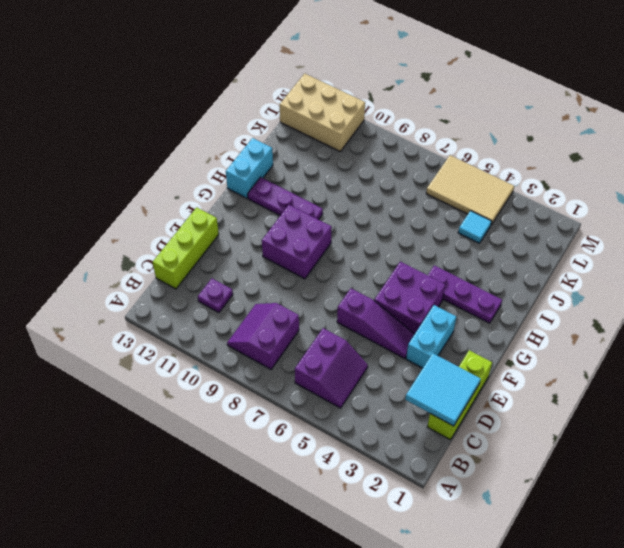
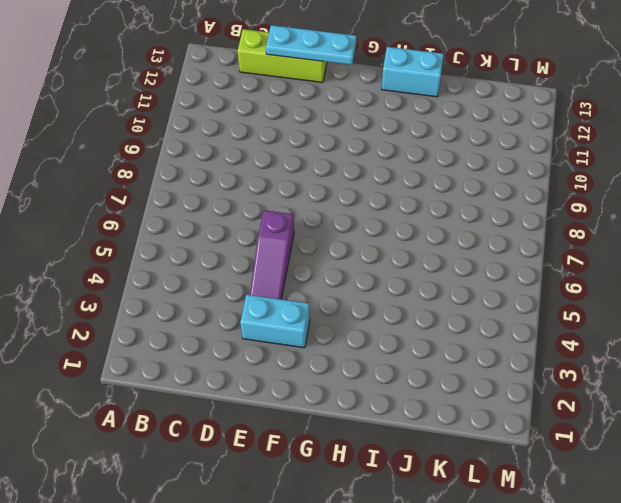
cyan 1x3 plate [266,25,357,65] -> none
none -> purple 2x2 slope [295,328,368,408]
none -> purple 2x2 slope [227,303,299,369]
none -> lime 1x3 brick [427,350,492,440]

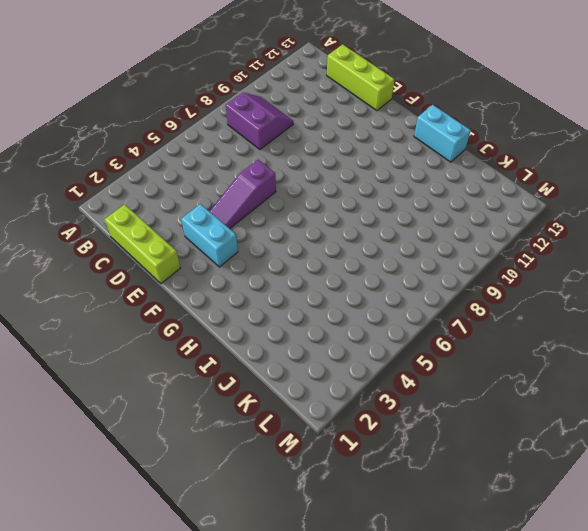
none -> purple 2x2 slope [295,328,368,408]
none -> purple 1x1 plate [198,279,233,313]
none -> purple 2x2 brick [374,262,445,334]

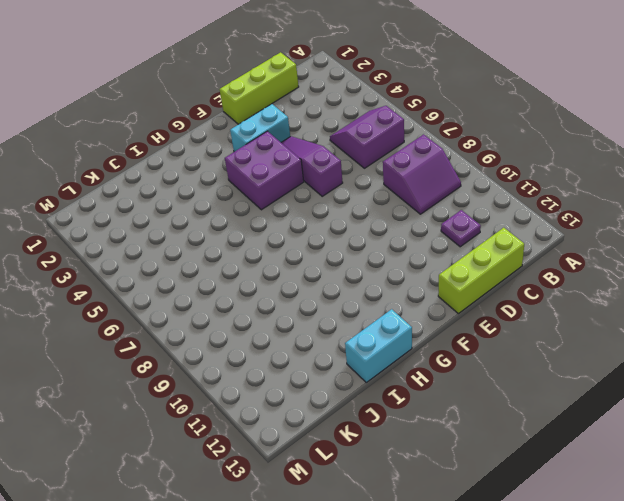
none -> purple 2x2 brick [262,205,332,279]
none -> purple 1x3 plate [428,265,502,323]
none -> purple 1x3 plate [248,177,323,220]

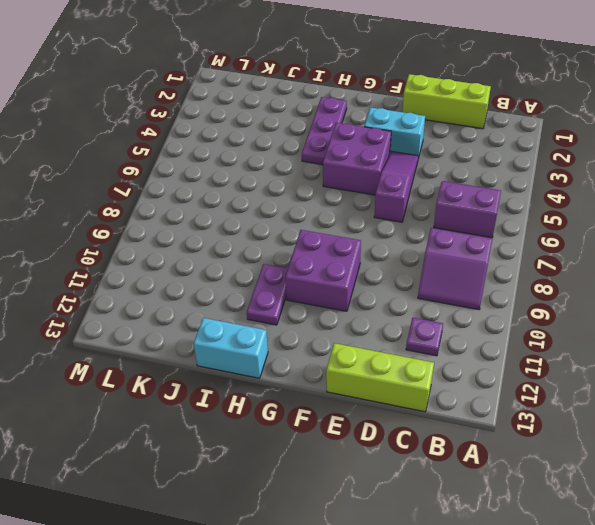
purple 1x2 plate [247,264,288,325] -> purple 1x3 plate [248,177,323,220]
none -> cyan 1x1 tile [458,211,492,243]
none -> tan 2x3 tile [426,155,514,225]
none -> tan 2x3 brick [280,73,365,151]

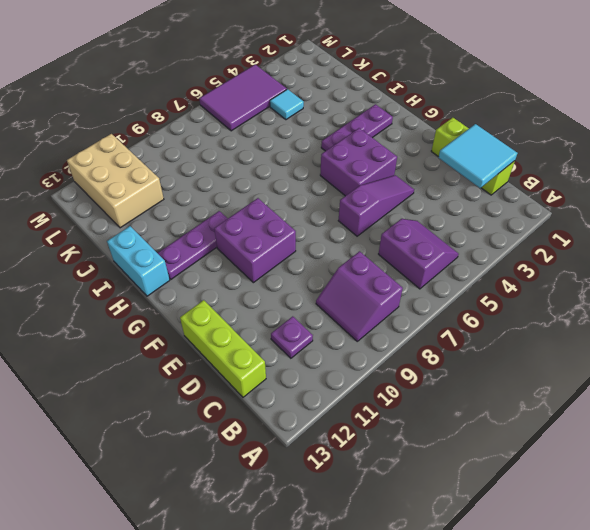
tan 2x3 brick [67,134,164,228] -> tan 2x3 brick turned to [280,73,365,151]
purple 2x3 tile [199,65,287,131] -> tan 2x3 tile [426,155,514,225]
none -> cyan 1x2 brick [406,305,456,368]

